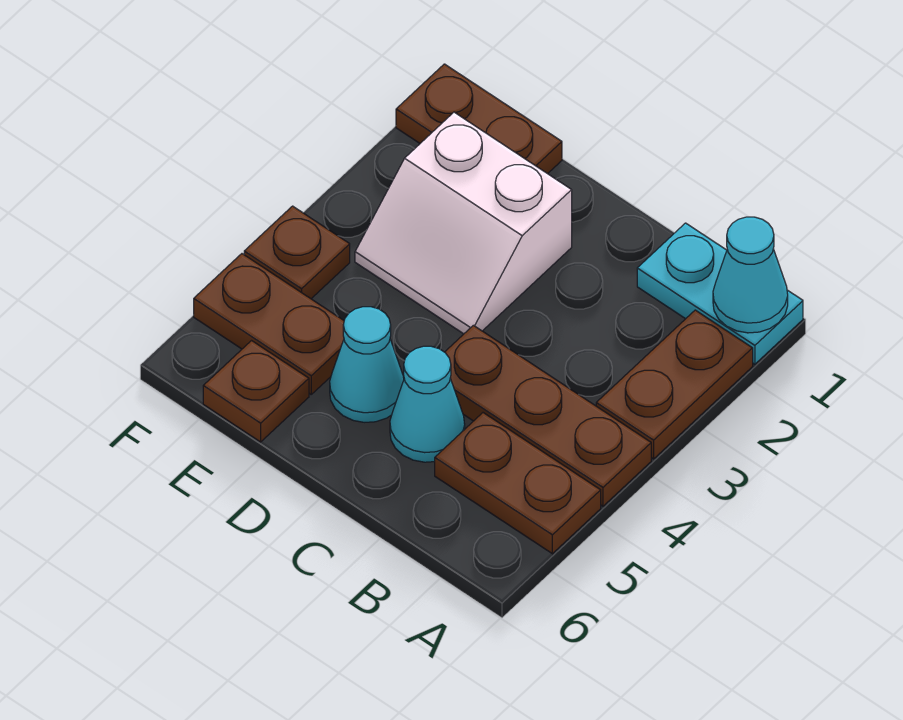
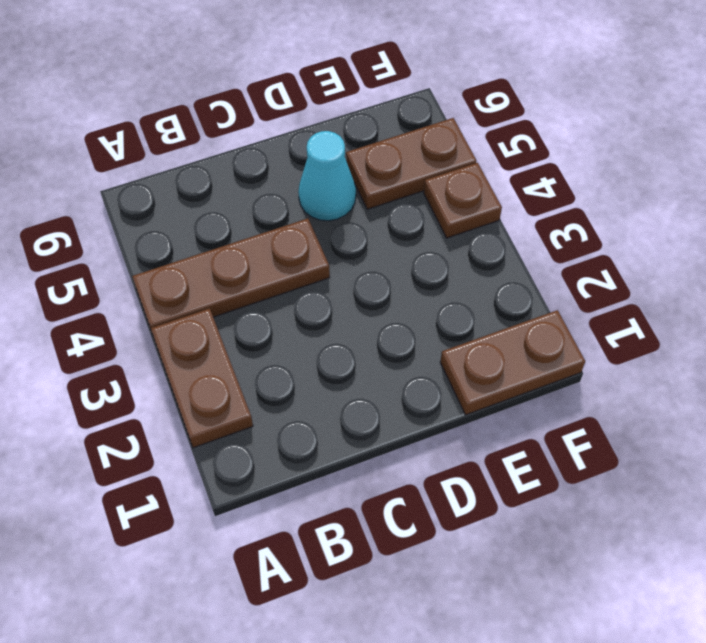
none -> cyan 1x2 plate [637,223,803,364]
none -> brown 1x2 plate [435,413,601,554]
none -> cyan 1x1 cone [390,346,465,462]

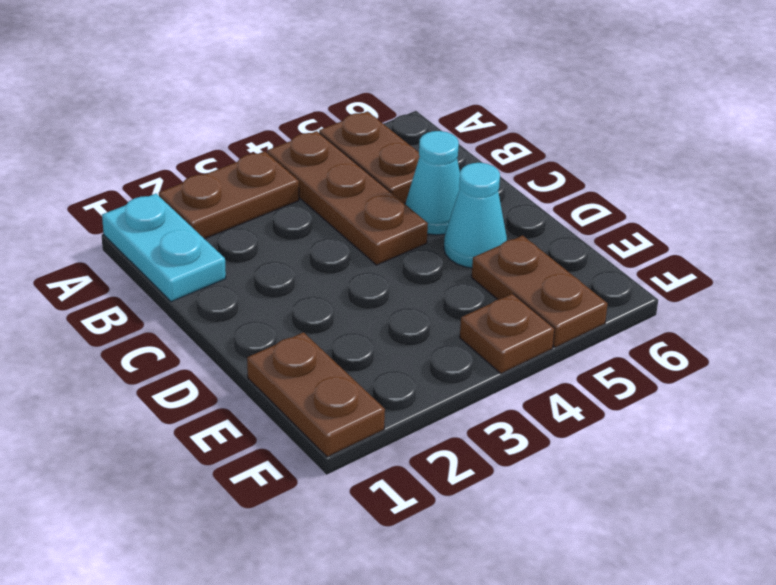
none -> white 2x2 slope [355,112,572,334]
none -> brown 1x1 plate [203,341,309,442]
none -> cyan 1x1 cone [713,217,788,333]

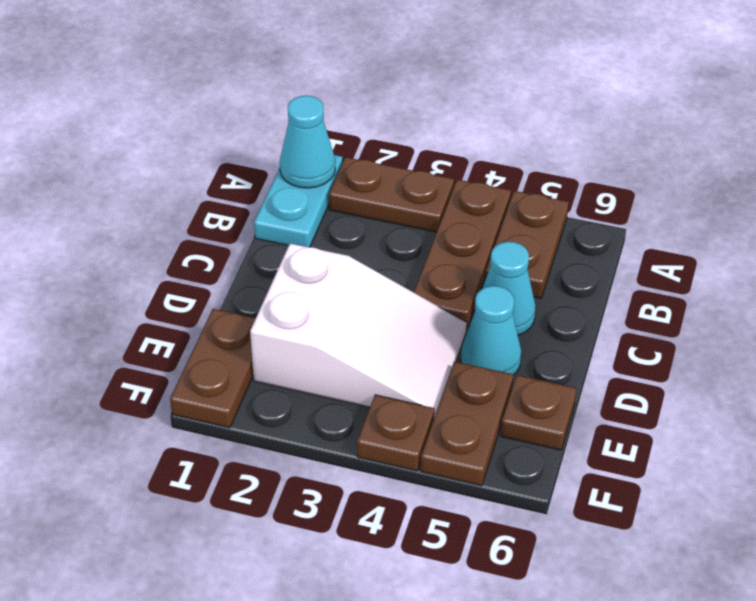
white 2x3 slope [250,244,467,418] -> white 2x2 slope [355,112,572,334]

